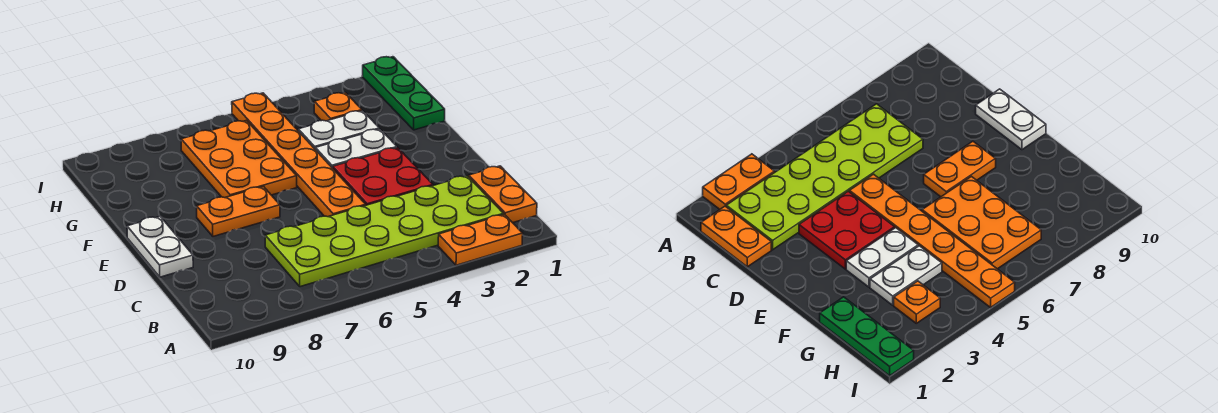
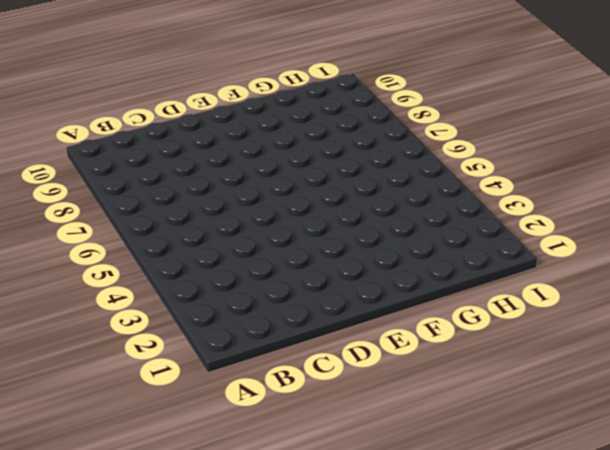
none -> orange 1x2 plate [438,214,523,265]
none -> orange 1x2 plate [469,166,537,223]
none -> lime 2x6 plate [265,176,504,287]

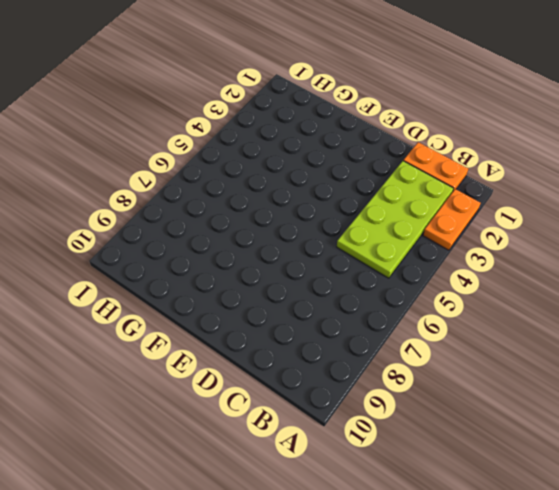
lime 2x4 plate [337,161,454,278] -> lime 2x6 plate [265,176,504,287]
none -> red 2x2 plate [333,148,433,205]
none -> orange 1x6 plate [232,93,366,217]
none -> white 1x2 plate [127,216,193,277]

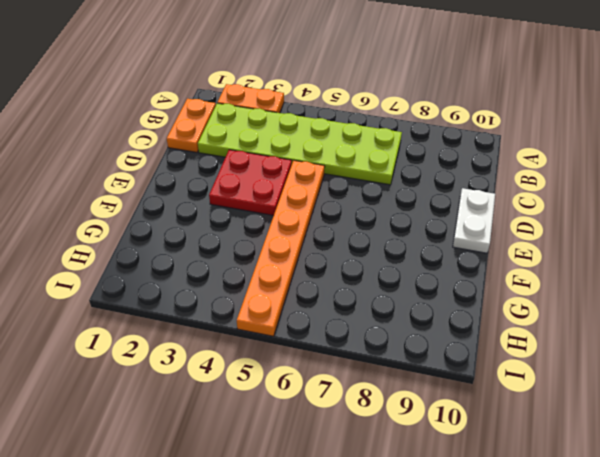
none -> orange 1x2 plate [197,186,280,236]
none -> white 1x2 plate [315,129,397,168]
none -> orange 2x3 plate [181,121,297,198]

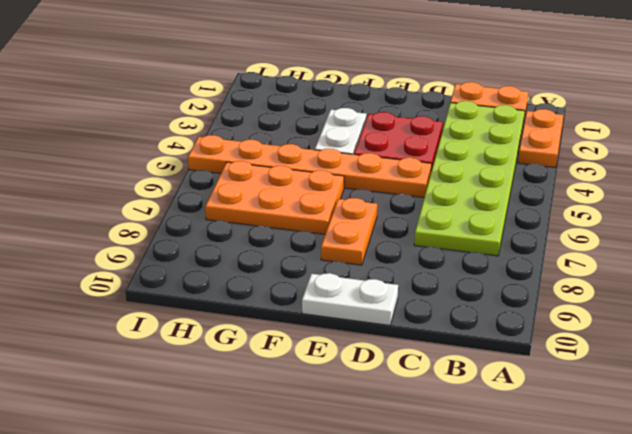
none -> green 1x3 plate [362,57,445,130]
none -> white 1x2 plate [298,111,379,149]
none -> orange 1x1 plate [314,93,362,121]

